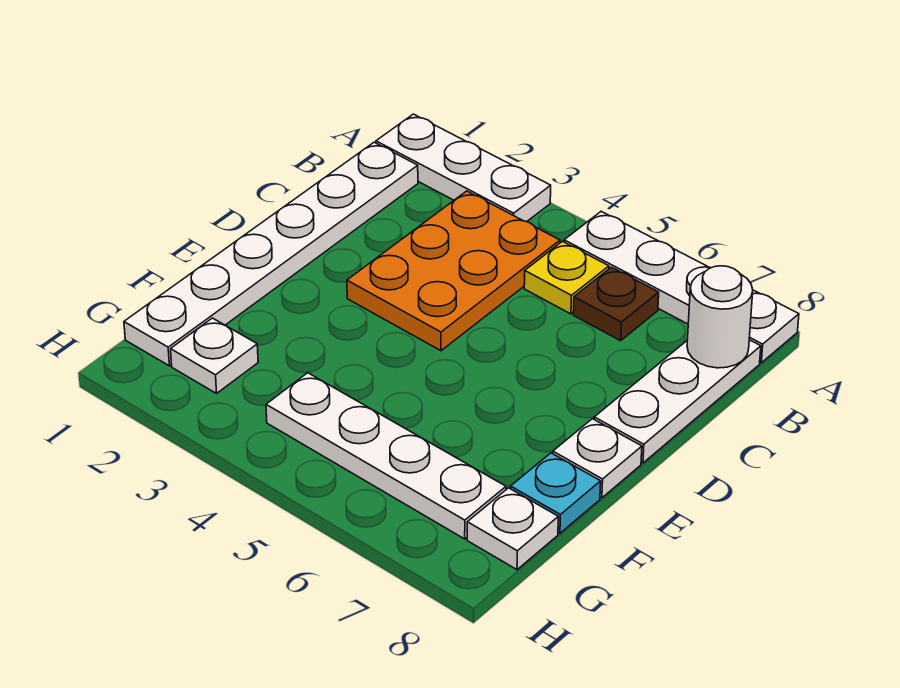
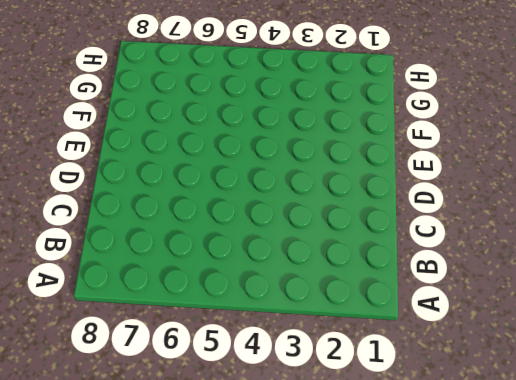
none -> white 1x3 plate [376,114,551,222]
none -> white 1x4 plate [564,211,799,363]
none -> white 1x6 plate [124,142,418,366]

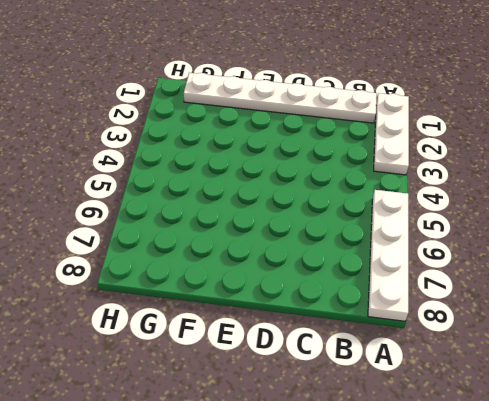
none -> orange 2x3 plate [347,191,560,351]
none -> yellow 1x1 plate [524,241,609,314]
none -> brown 1x1 plate [573,267,659,341]

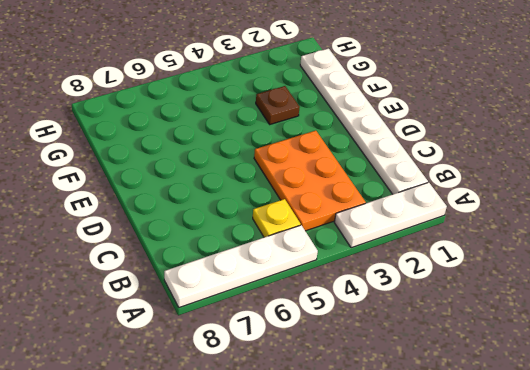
brown 1x1 plate [256,86,300,124] -> brown 1x1 plate moved to [573,267,659,341]
none -> white 1x3 plate [594,340,761,463]
none -> white 1x1 plate [553,419,642,498]
none -> cyan 1x1 plate [511,453,601,533]

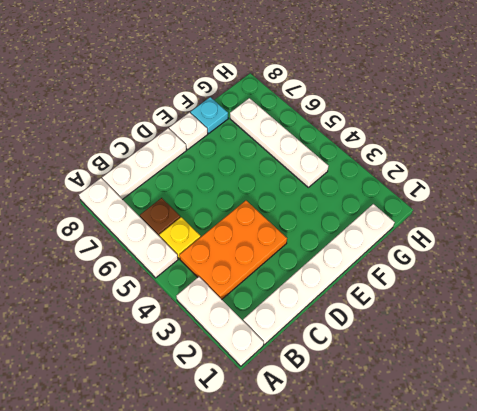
none -> white 1x1 plate [171,318,258,393]
none -> white 1x1 plate [467,488,558,570]
none -> white 1x1 round brick [687,266,753,368]

